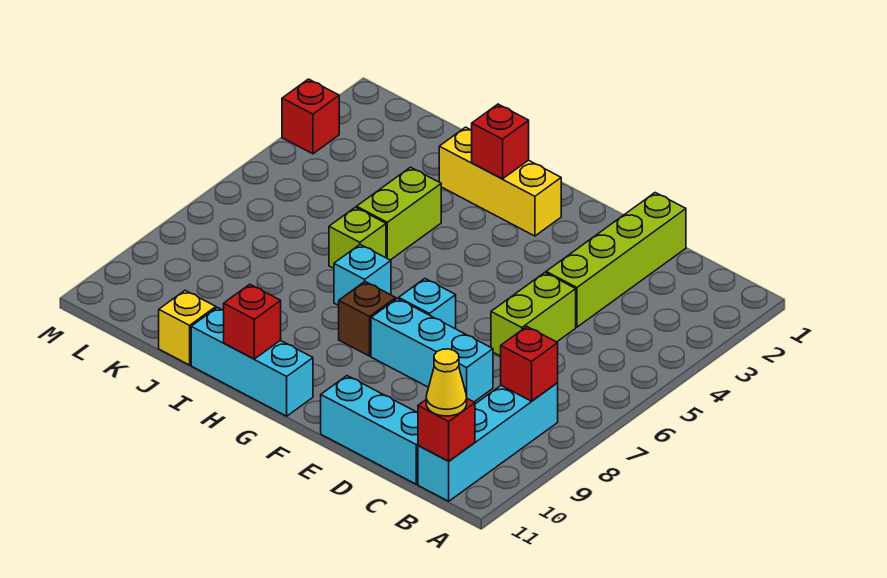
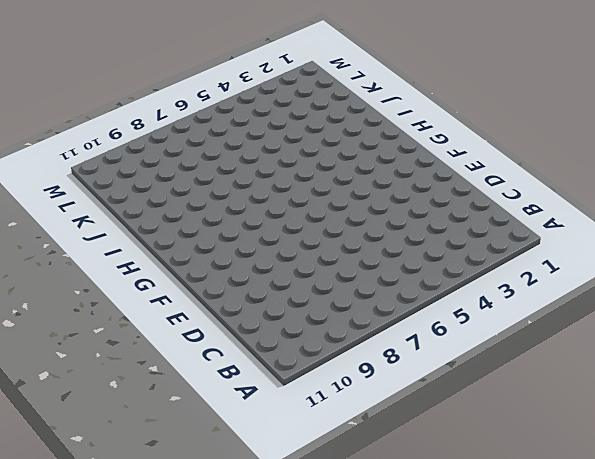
none -> cyan 1x4 brick [418,383,558,501]
none -> cyan 1x3 brick [321,376,418,484]
none -> lime 1x4 brick [546,193,686,327]

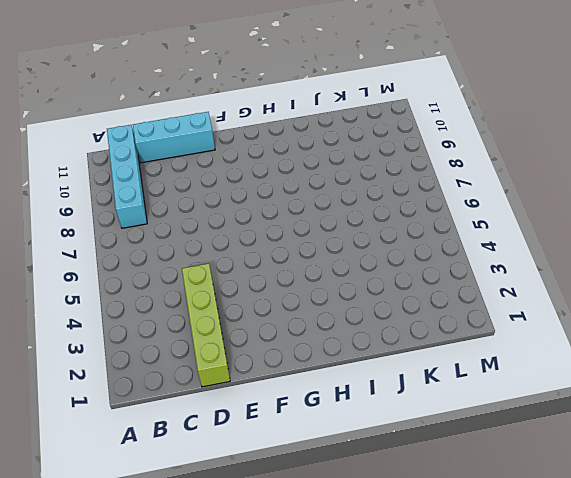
none -> lime 1x2 brick [491,273,576,356]
none -> cyan 1x3 brick [371,298,493,402]
none -> cyan 1x1 brick [399,279,456,329]

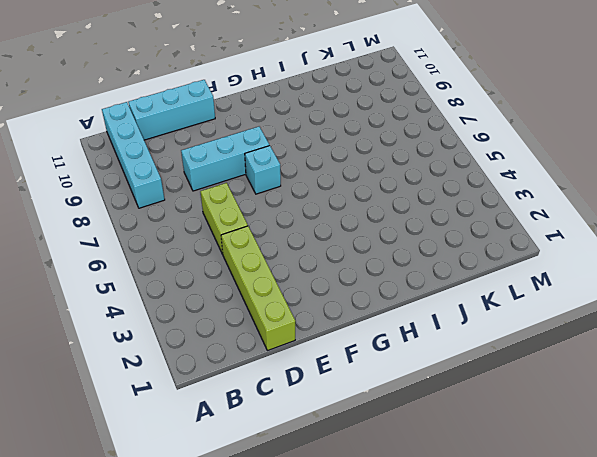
none -> yellow 1x3 brick [439,127,561,236]
none -> brown 1x1 brick [339,282,396,356]
none -> cyan 1x3 brick [191,307,313,416]

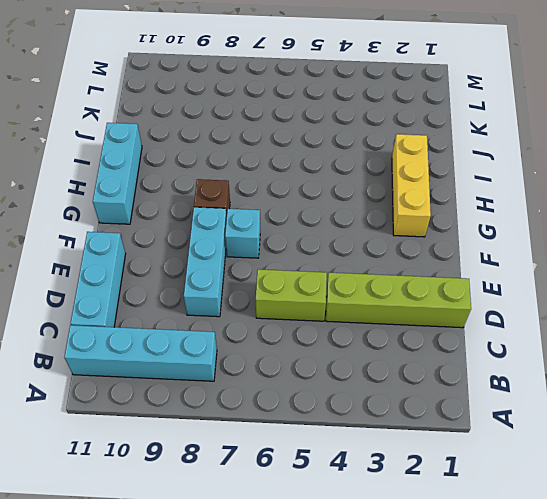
none -> cyan 1x1 brick [334,244,391,306]
none -> lime 1x2 brick [357,167,441,260]
none -> lime 1x1 brick [329,207,386,268]

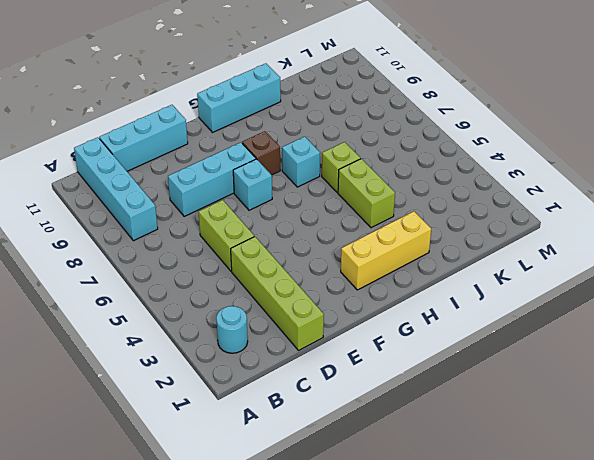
cyan 1x1 round brick [216,306,248,353] -> none
none -> yellow 1x1 brick [159,291,216,365]
none -> red 1x1 brick [282,79,339,154]
none -> red 1x1 brick [501,327,558,401]

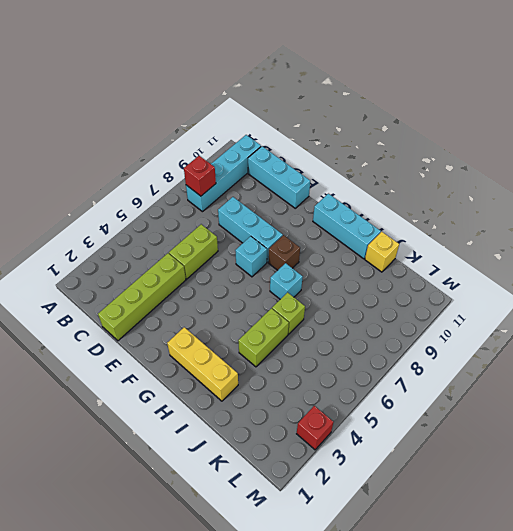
none -> red 1x1 brick [418,399,475,461]
none -> red 1x1 brick [472,104,529,179]
none -> red 1x1 brick [223,284,281,359]

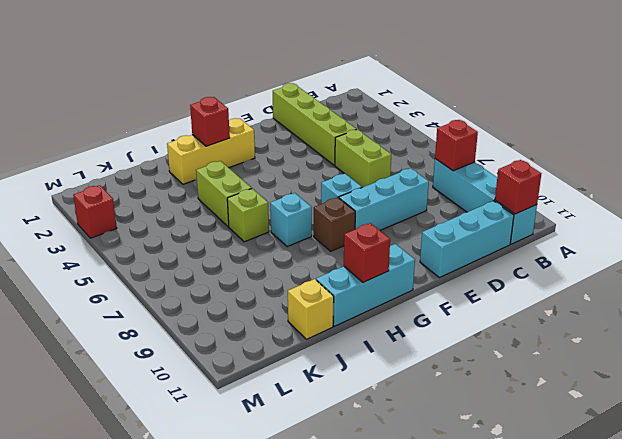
none -> yellow 1x1 cone [426,349,467,416]

